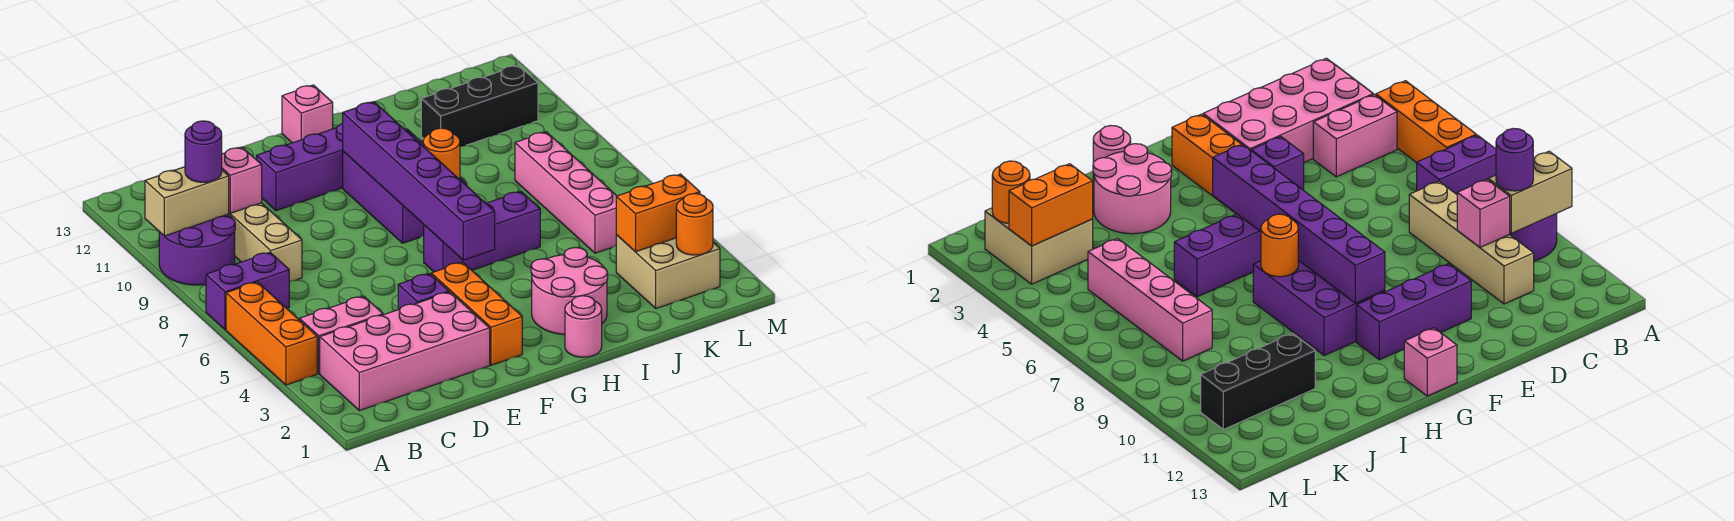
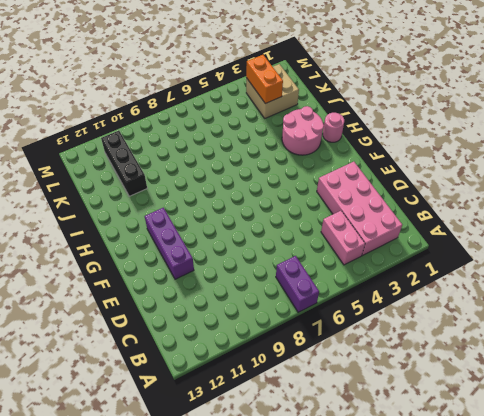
none -> orange 1x3 brick [226,282,317,385]
none -> purple 2x2 round brick [159,214,235,285]
none -> tan 1x4 brick [229,203,302,282]

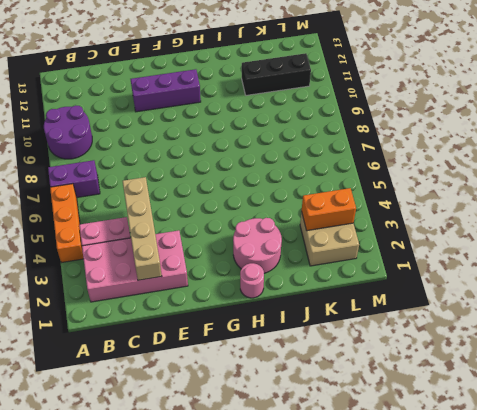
tan 1x4 brick [123,177,162,280] -> tan 1x4 brick moved to [229,203,302,282]
none -> purple 1x1 brick [398,274,449,310]
none -> orange 1x3 brick [431,262,522,365]
none -> purple 1x3 brick [424,191,540,272]

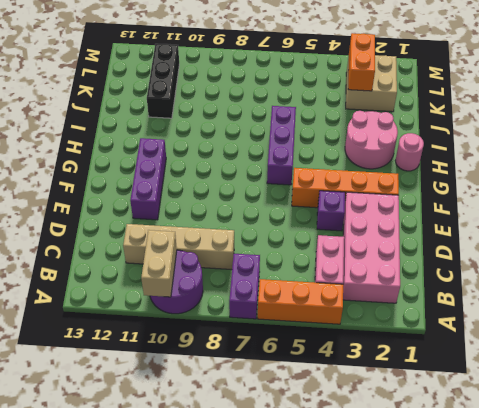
orange 1x4 brick [292,168,399,208] -> orange 1x3 brick [431,262,522,365]
none -> purple 2x3 brick [343,129,467,243]
none -> pink 1x1 brick [282,85,333,143]
none -> pink 1x4 brick [515,132,617,253]

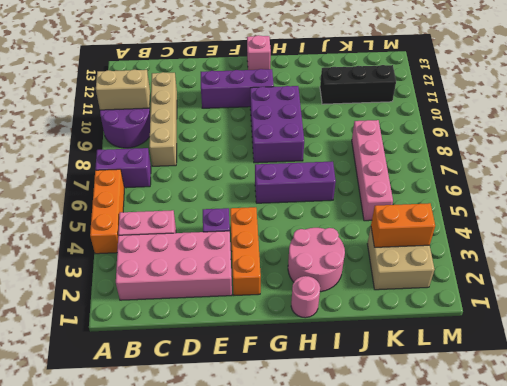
none -> pink 1x1 brick [222,147,262,213]
none -> purple 1x6 brick [343,102,495,260]
none -> orange 1x1 round brick [423,128,460,179]

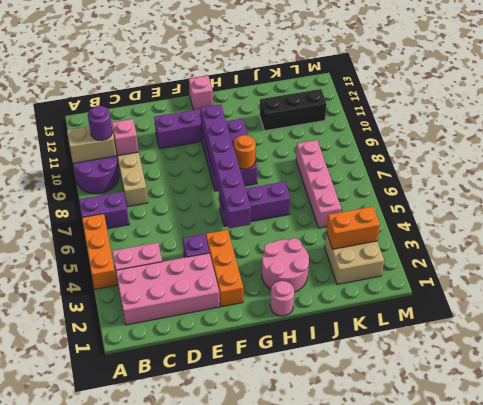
none -> orange 1x1 round brick [676,193,713,255]

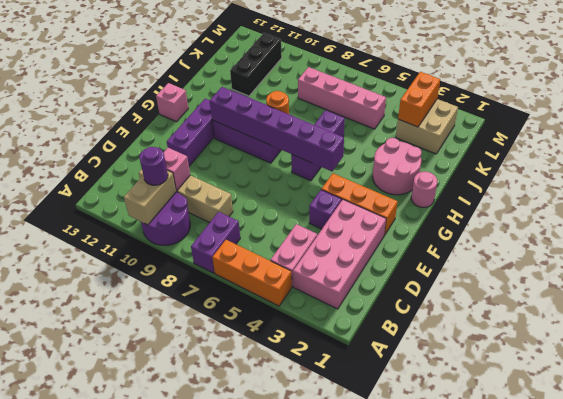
none -> orange 1x1 round brick [676,193,713,255]

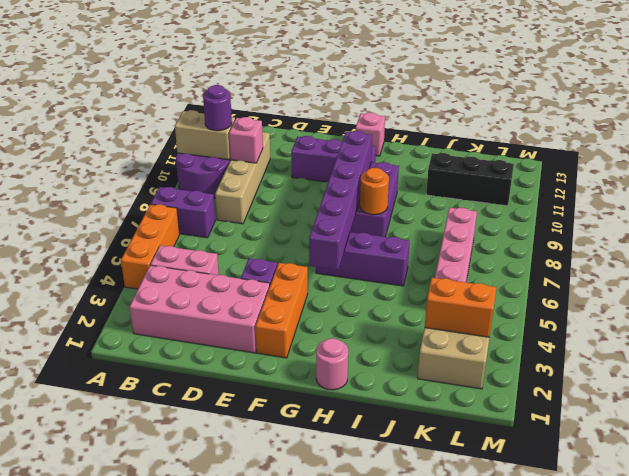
none -> pink 2x2 round brick [531,248,608,335]
none -> orange 1x1 round brick [676,193,713,255]

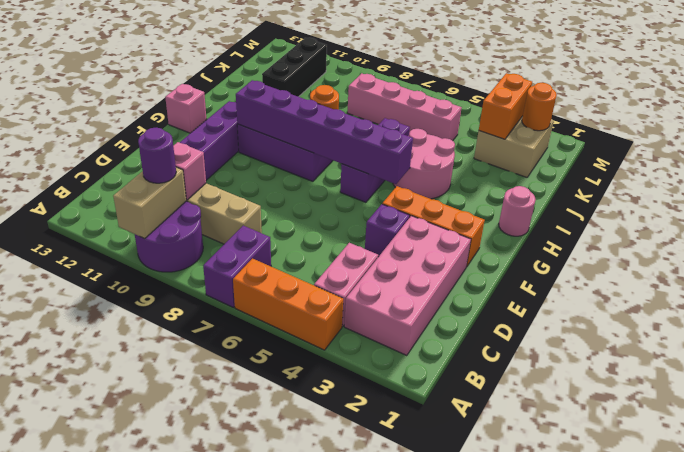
pink 2x2 round brick [393,129,455,199] -> pink 2x2 round brick moved to [531,248,608,335]

